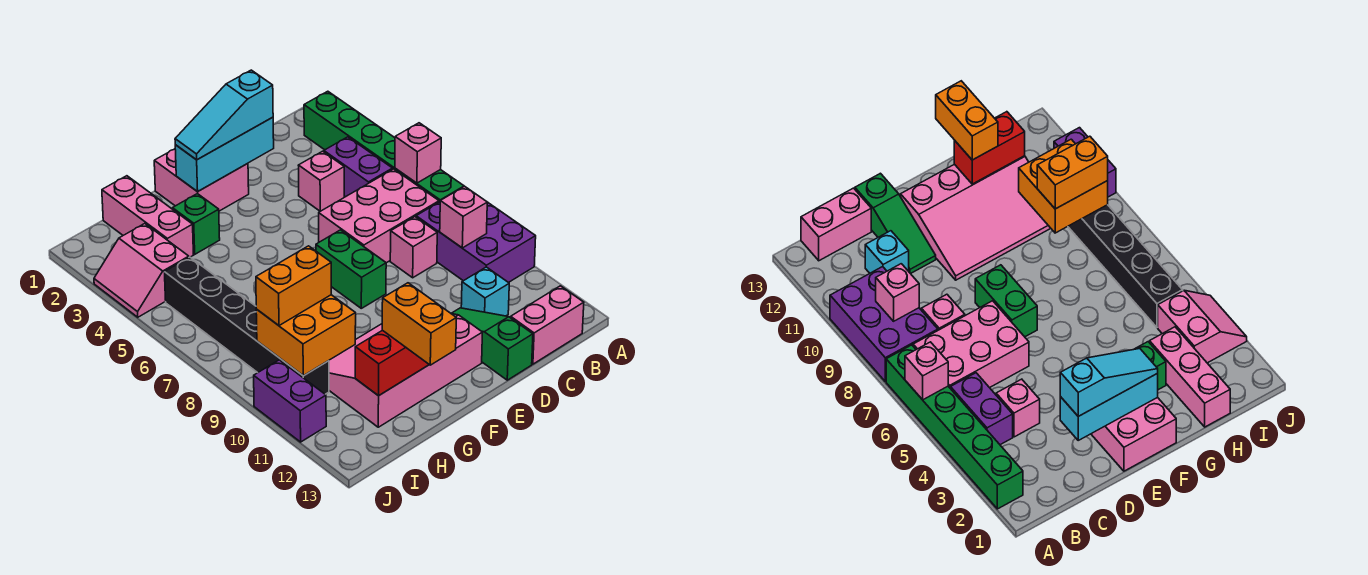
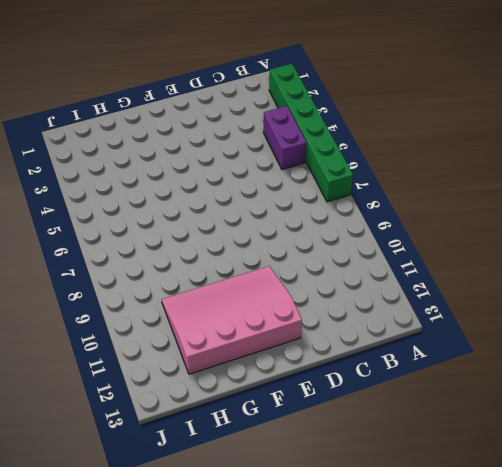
none -> purple 2x3 brick [416,202,536,283]
none -> pink 2x3 brick [319,169,439,263]
none -> pink 1x2 brick [511,286,584,364]

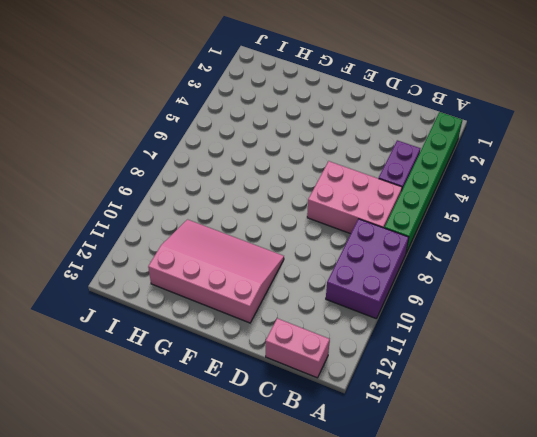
none -> pink 1x1 brick [298,151,344,211]
none -> pink 1x1 brick [390,217,437,278]
none -> cyan 1x1 brick [461,267,509,316]

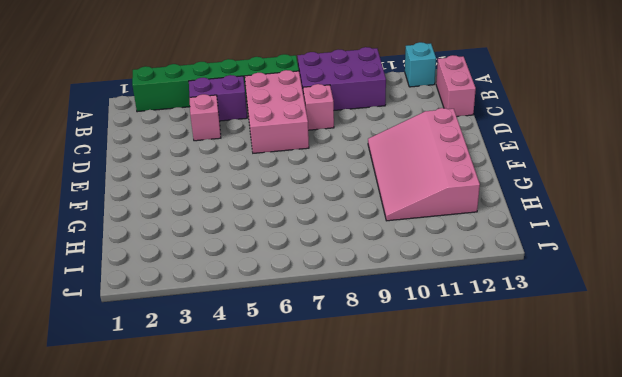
cyan 1x1 brick [405,42,436,87] -> cyan 1x1 brick moved to [461,267,509,316]
none -> green 1x3 slope [451,308,533,380]
none -> pink 2x2 brick [154,149,249,211]
none -> green 1x2 brick [316,230,386,308]

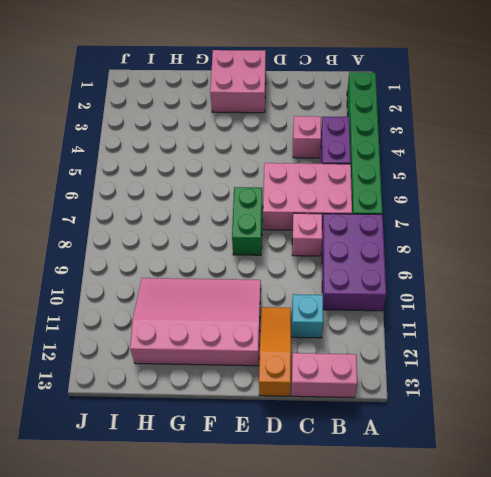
orange 1x3 slope [259,307,291,396] -> green 1x3 slope [451,308,533,380]
none -> green 1x1 brick [173,194,220,254]
none -> pink 1x3 brick [102,176,193,257]
none -> pink 2x2 slope [94,224,189,317]

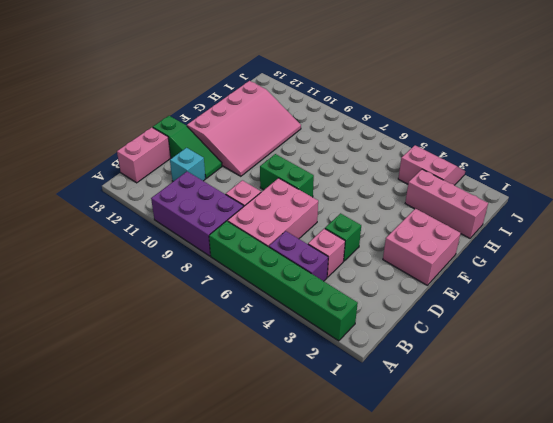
green 1x1 brick [325,213,361,261] -> green 1x1 brick moved to [173,194,220,254]
none -> black 1x6 brick [165,257,329,394]
none -> purple 1x2 brick [254,360,326,442]
none -> pink 1x1 brick [395,123,441,183]

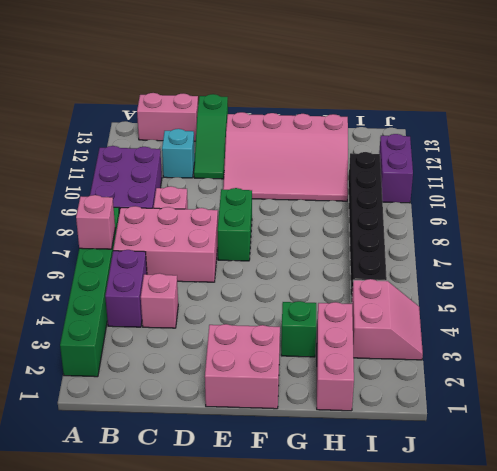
none -> pink 1x1 brick [440,186,487,248]
none -> cyan 1x3 brick [175,117,274,192]
none -> red 1x2 brick [355,330,429,396]

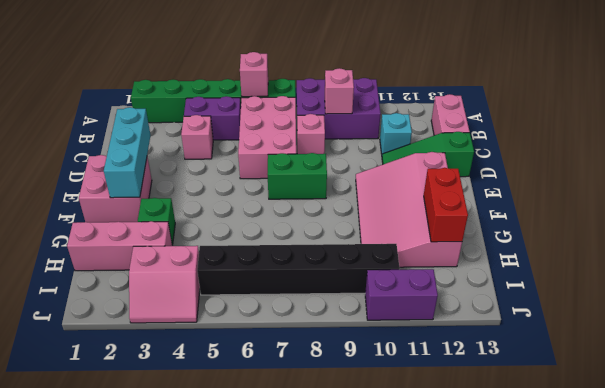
none -> orange 2x2 brick [256,295,356,376]
none -> cyan 1x3 slope [175,70,273,160]
none -> orange 1x2 brick [382,283,456,365]

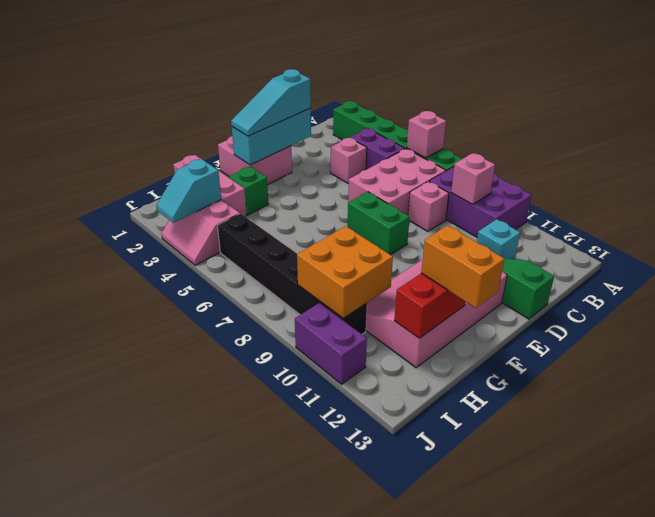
cyan 1x2 slope [156,159,221,223] -> none
none -> pink 1x2 brick [511,286,584,364]
none -> orange 1x2 brick [256,246,331,326]

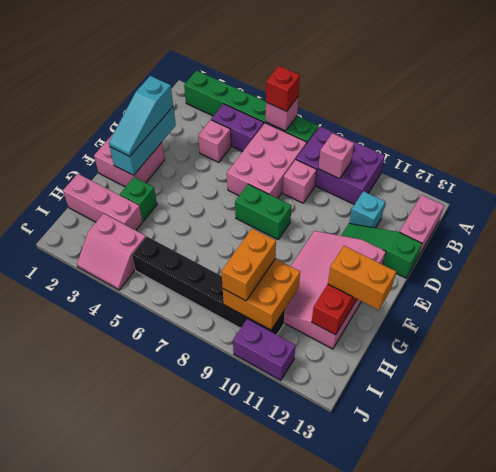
red 1x1 brick [266,66,300,111] -> none

